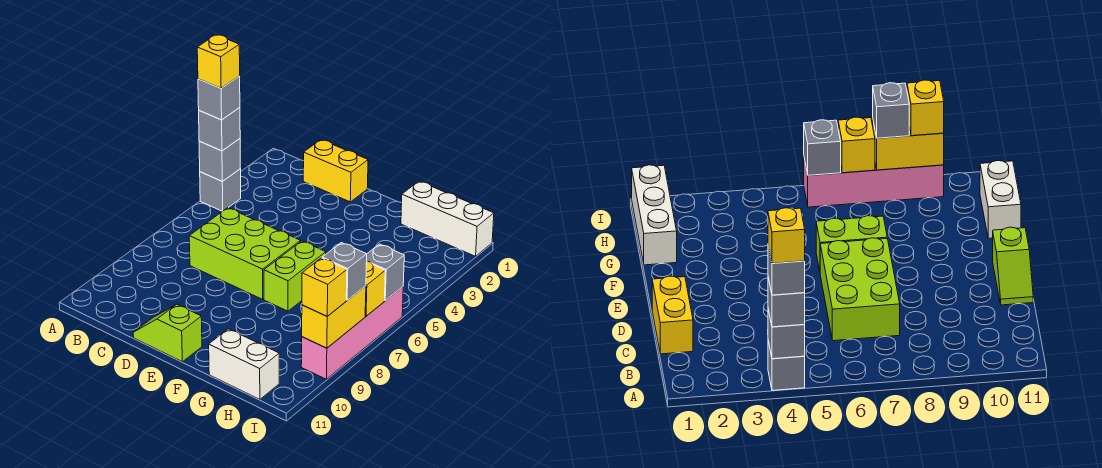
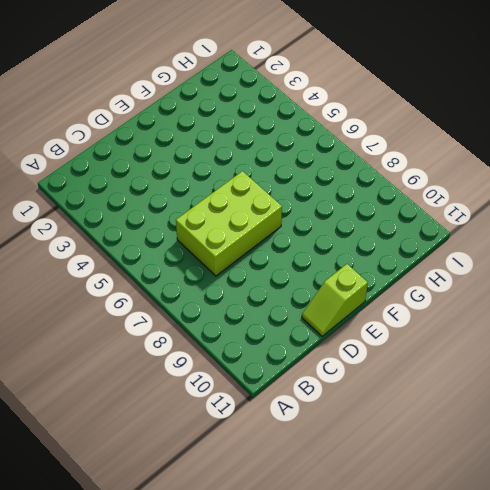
none -> grey 1x1 brick [200,169,241,211]
none -> yellow 1x2 brick [303,140,368,202]
none -> lime 1x2 brick [264,241,326,311]

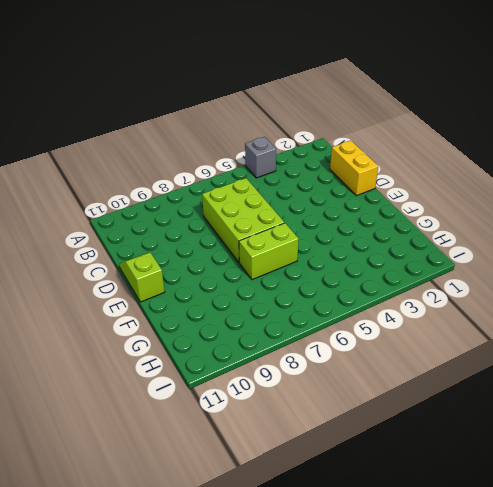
none -> white 1x3 brick [401,181,494,256]
none -> white 1x2 brick [209,329,279,400]
none -> pink 1x4 brick [301,287,403,379]

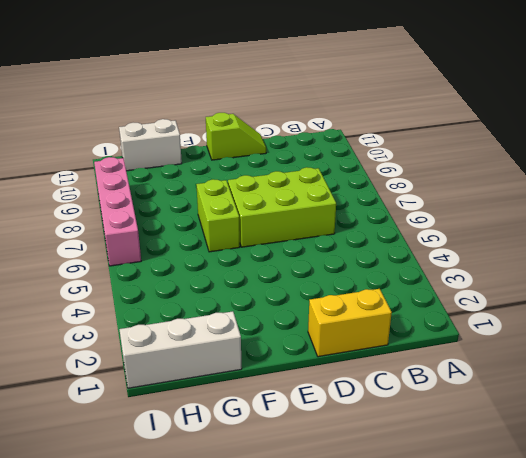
none -> grey 1x1 brick [200,169,241,211]
none -> grey 1x1 brick [199,139,240,181]
none -> grey 1x1 brick [367,244,404,301]

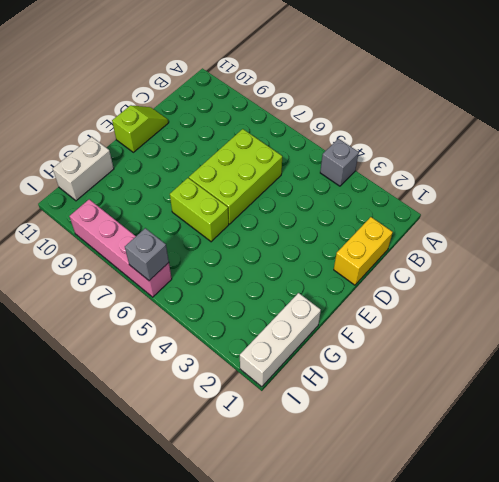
none -> grey 1x1 brick [199,139,240,181]
none -> yellow 1x1 brick [365,261,385,316]
none -> yellow 1x2 brick [302,286,366,348]

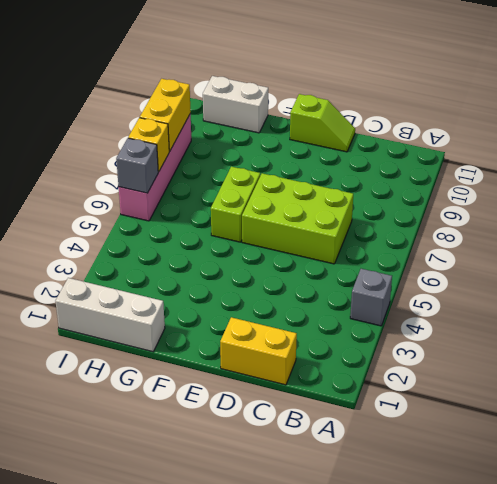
none -> grey 1x1 brick [199,139,240,181]
none -> grey 1x1 brick [199,108,240,151]
none -> grey 1x1 brick [322,243,367,300]

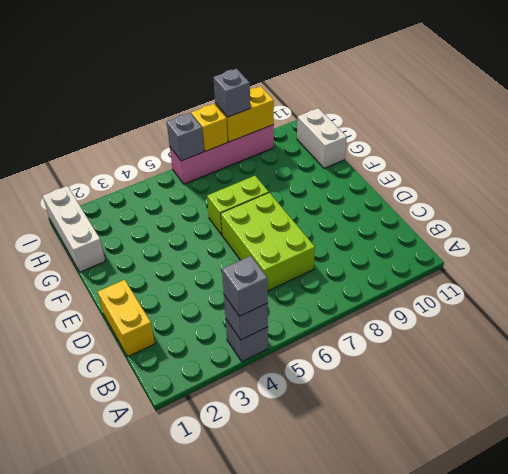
none -> lime 1x2 slope [133,304,202,362]
none -> yellow 1x1 brick [302,258,347,316]
none -> grey 1x1 brick [198,76,240,120]

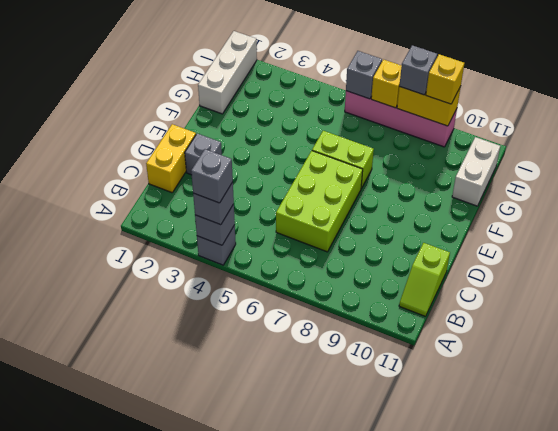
lime 1x2 slope [399,243,450,316] -> lime 1x2 slope moved to [133,304,202,362]
grey 1x1 brick [185,133,222,175] -> none
none -> yellow 1x1 brick [197,35,240,88]

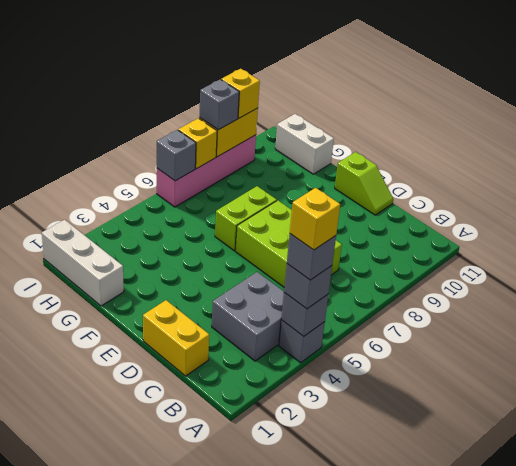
grey 2x2 brick [212,272,284,361] -> none

